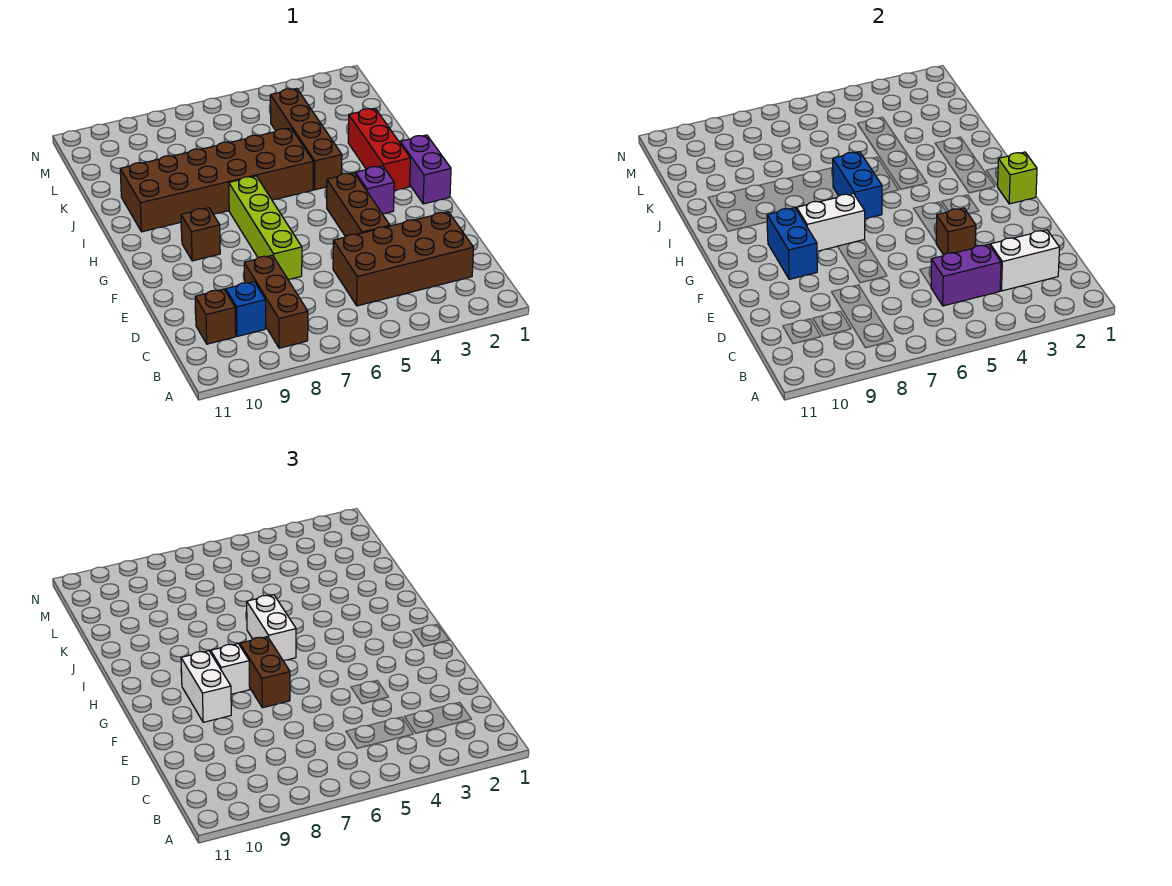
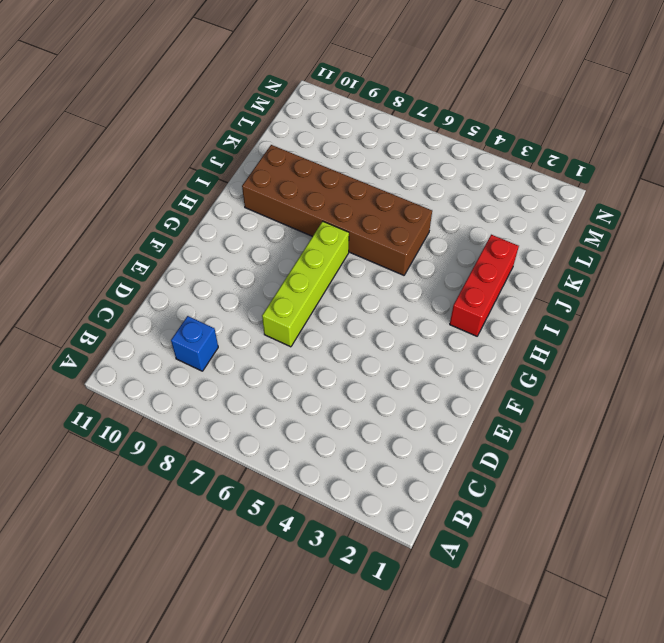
none -> brown 1x3 brick [244,255,308,348]
none -> brown 2x4 brick [333,212,474,306]
none -> brown 1x1 brick [195,289,236,344]

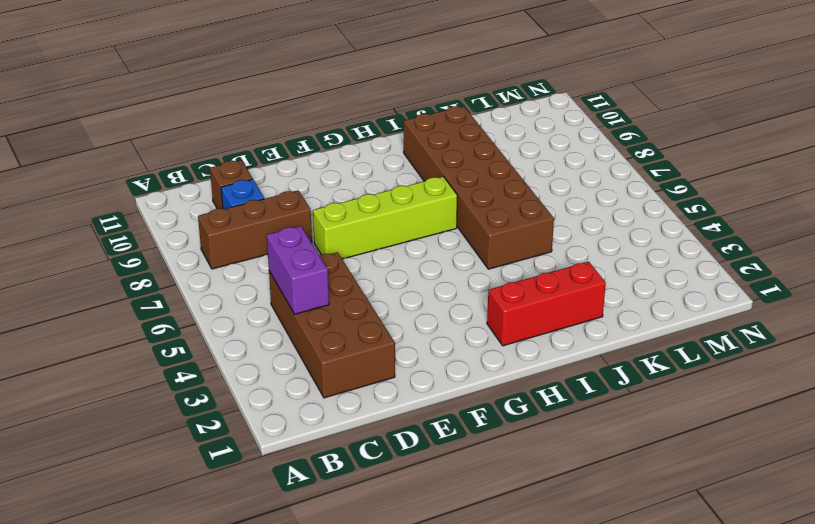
none -> brown 1x3 brick [327,173,390,237]
none -> purple 1x2 brick [400,135,451,204]
none -> purple 1x1 brick [356,166,394,214]

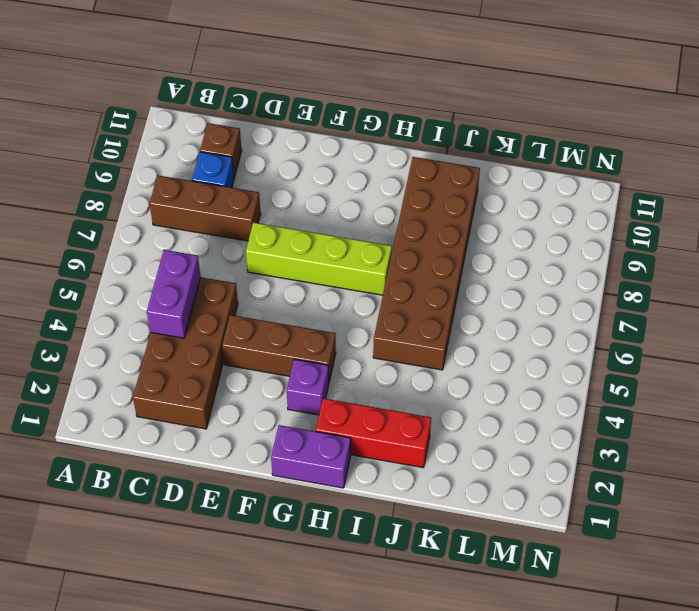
none -> brown 1x1 brick [181,208,220,261]
none -> brown 1x4 brick [270,88,342,190]
none -> white 1x2 brick [990,230,1060,291]

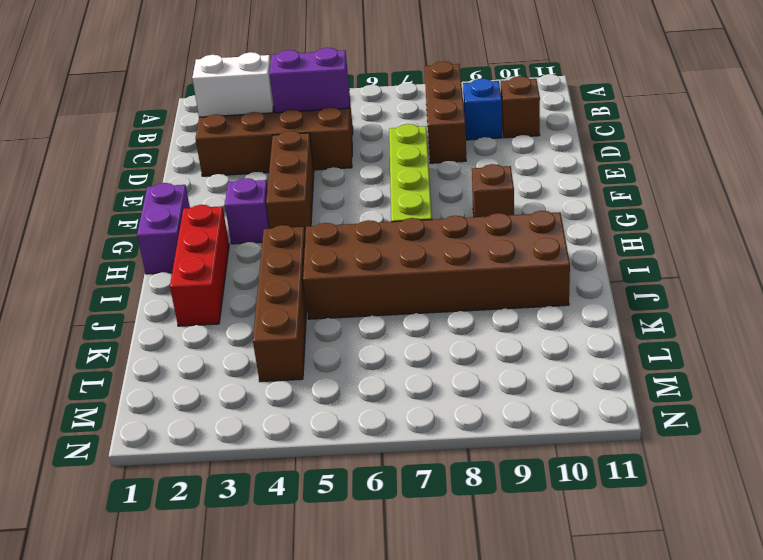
none -> brown 1x1 brick [936,208,976,255]
none -> blue 1x2 brick [767,208,817,279]
none -> lime 1x1 brick [998,152,1037,204]

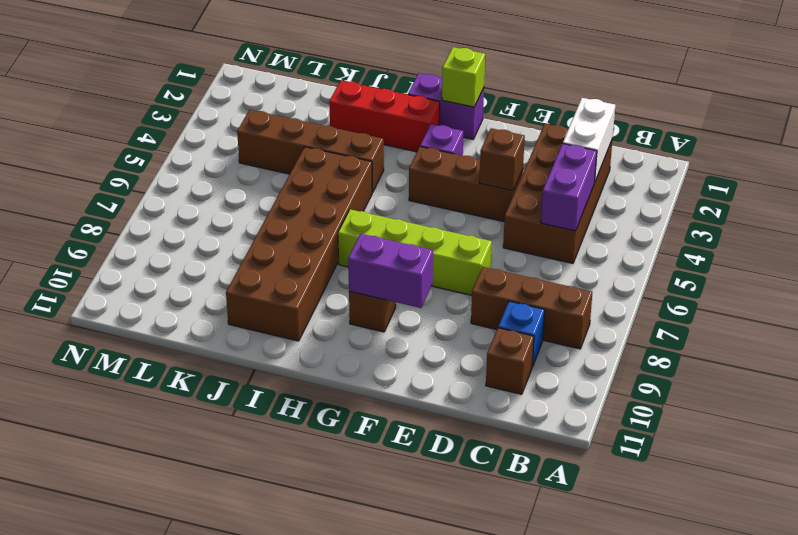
purple 1x2 brick [348,234,433,308] -> blue 1x2 brick [767,208,817,279]
none -> white 1x2 brick [797,194,865,251]
none -> blue 1x2 brick [833,152,882,219]
none -> brown 1x2 brick [240,637,290,708]

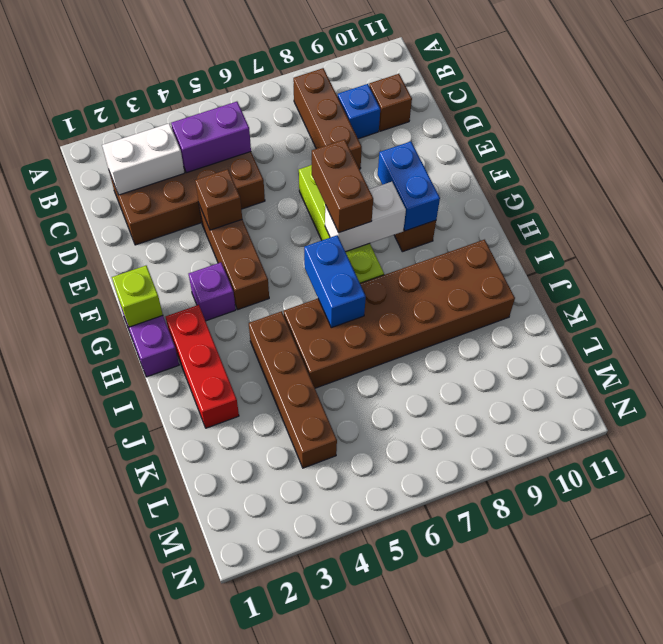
none -> white 1x2 brick [181,651,231,722]
none -> white 1x1 brick [211,644,250,694]
none -> white 1x2 brick [247,595,296,661]

